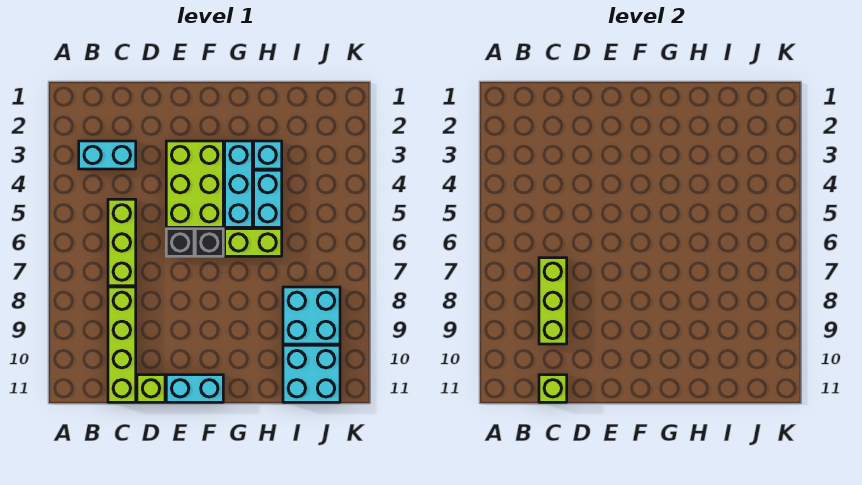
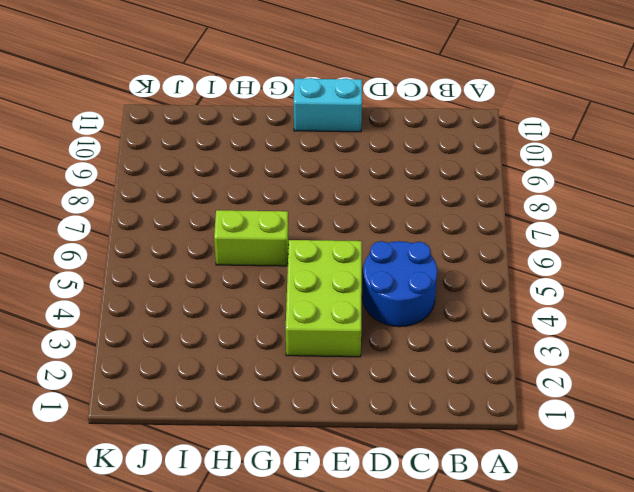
blue 2x2 round brick [363,241,437,327] -> lime 1x3 brick [108,199,136,286]
none -> cyan 1x2 brick [79,141,136,169]
none -> lime 1x4 brick [108,287,136,402]
none -> lime 1x1 brick [137,375,165,402]

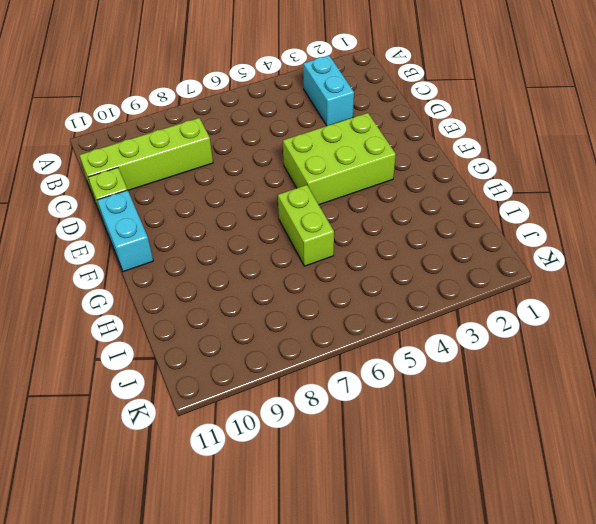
none -> lime 1x3 brick [108,199,136,286]
none -> black 1x1 brick [166,229,194,256]
none -> black 1x1 brick [195,229,223,256]

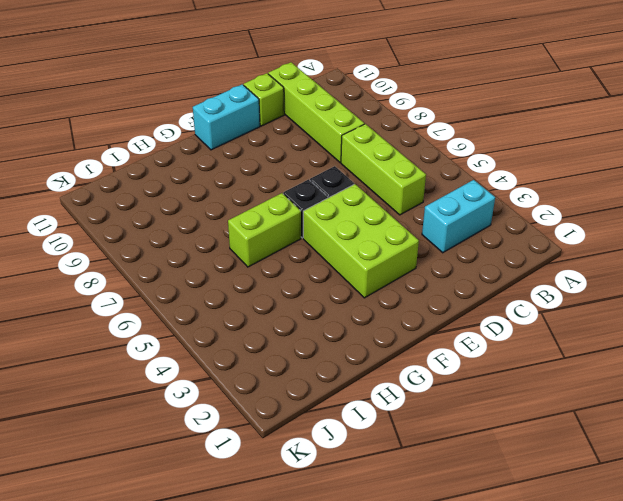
none -> cyan 1x3 brick [225,141,252,227]
none -> cyan 1x1 brick [254,141,282,169]
none -> cyan 1x2 brick [254,170,282,227]

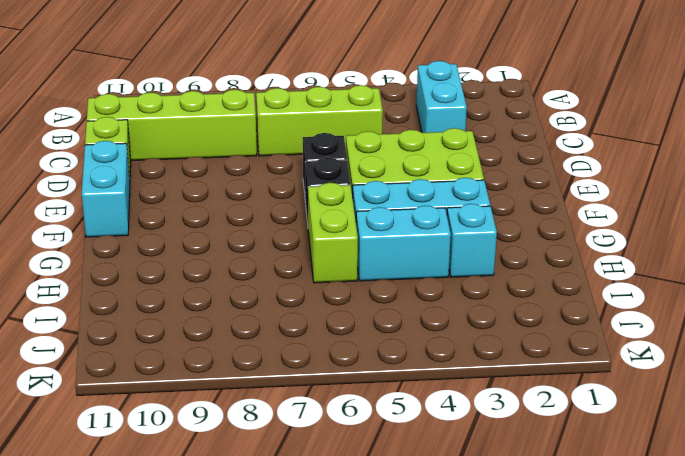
none -> cyan 2x2 brick [283,287,340,344]
none -> cyan 2x2 brick [283,345,340,402]
none -> lime 1x3 brick [539,258,567,344]

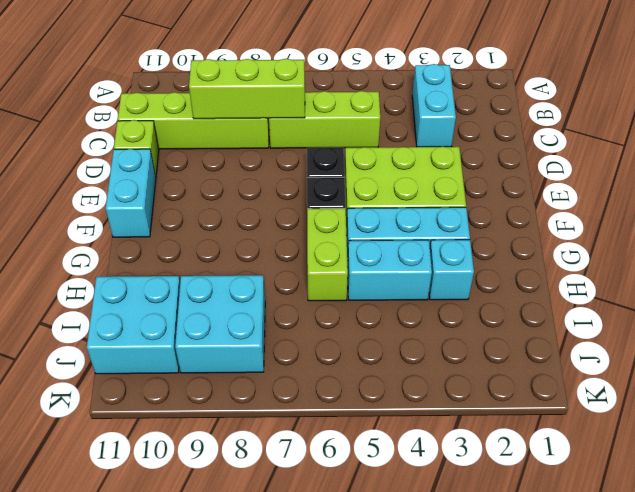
none -> lime 1x1 brick [539,375,567,402]

